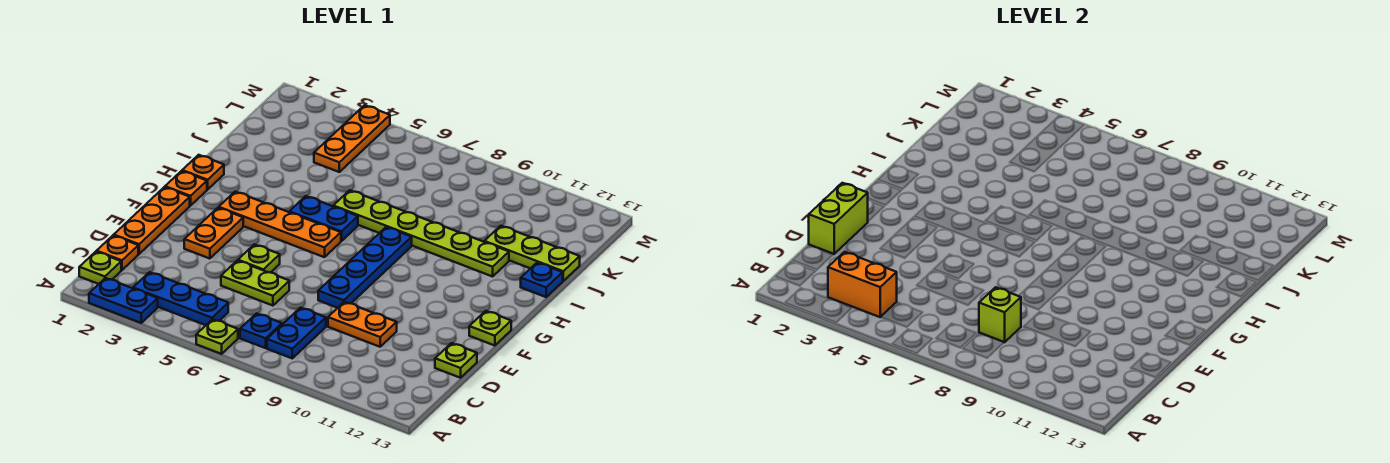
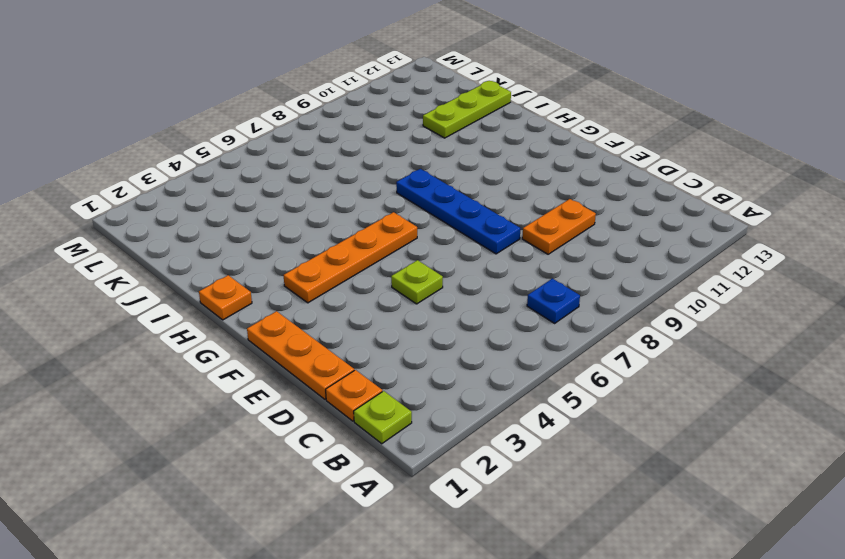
none -> blue 1x2 plate [89,278,158,323]
none -> lime 1x1 plate [196,319,238,354]
none -> blue 1x3 plate [133,272,228,325]

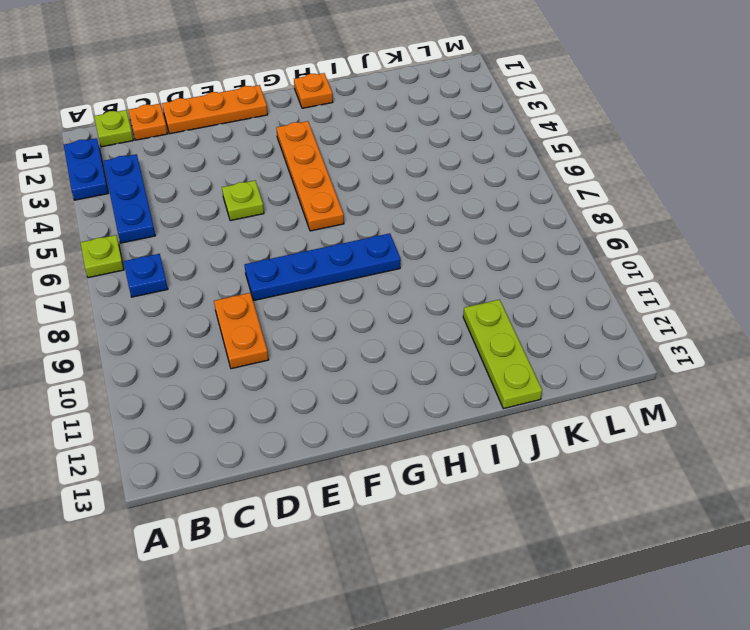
none -> blue 1x2 plate [267,308,326,358]
none -> lime 1x2 plate [221,261,289,306]
none -> lime 1x1 plate [435,343,477,378]

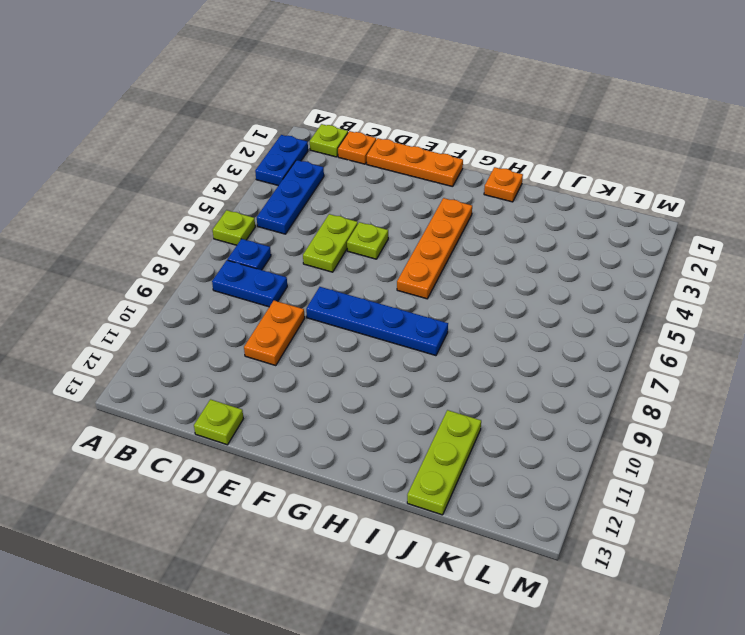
none -> orange 1x2 plate [184,208,243,259]
none -> lime 1x1 plate [469,311,511,346]
none -> orange 1x1 plate [165,171,207,206]

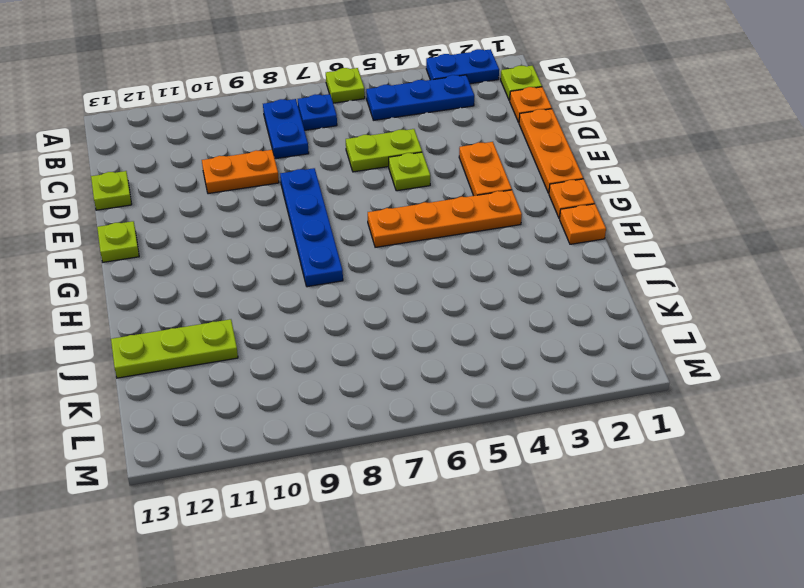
none -> blue 1x2 plate [289,196,358,241]
none -> lime 1x6 plate [333,190,509,277]
none -> blue 1x1 plate [521,262,563,297]

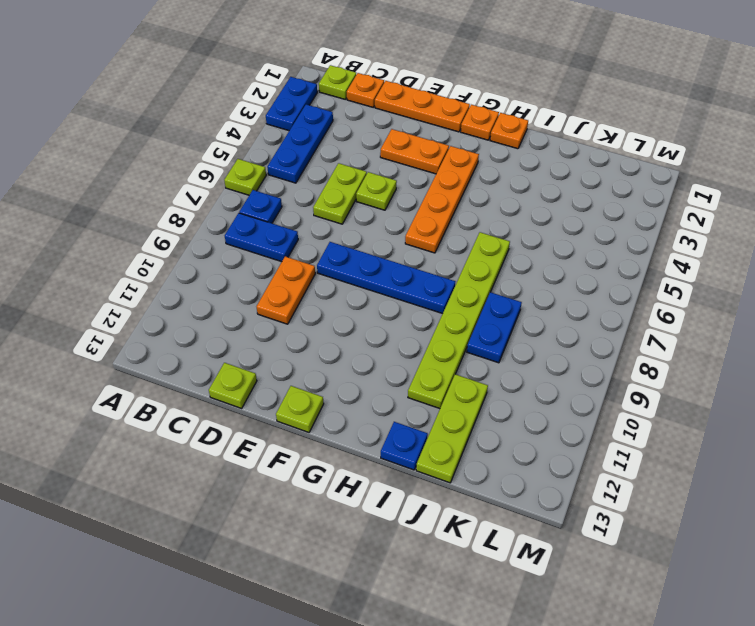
blue 1x2 plate [467,292,522,363] -> blue 1x2 plate moved to [289,196,358,241]
none -> orange 1x3 plate [314,105,390,172]
none -> orange 1x2 brick [828,252,897,317]
none -> lime 1x1 brick [979,287,1021,342]

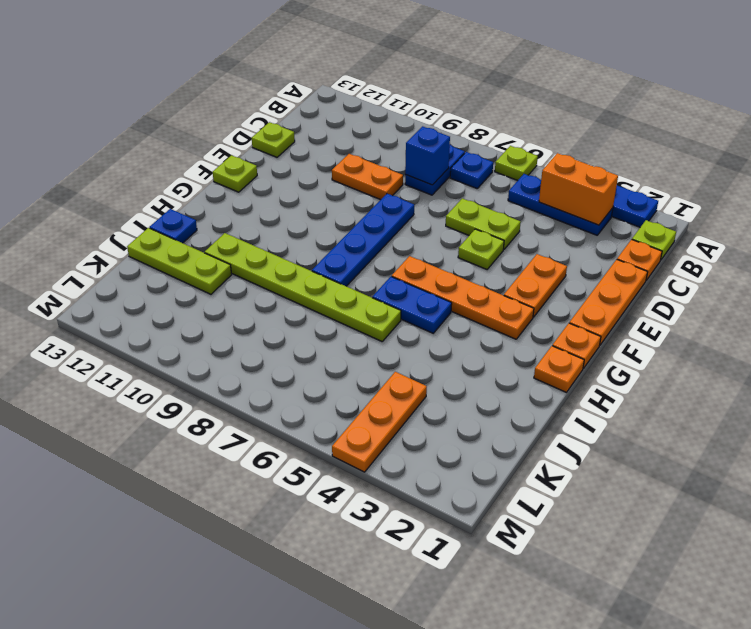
blue 1x1 brick [405,126,450,185] -> lime 1x1 brick [979,287,1021,342]
none -> lime 1x2 brick [809,183,868,254]

